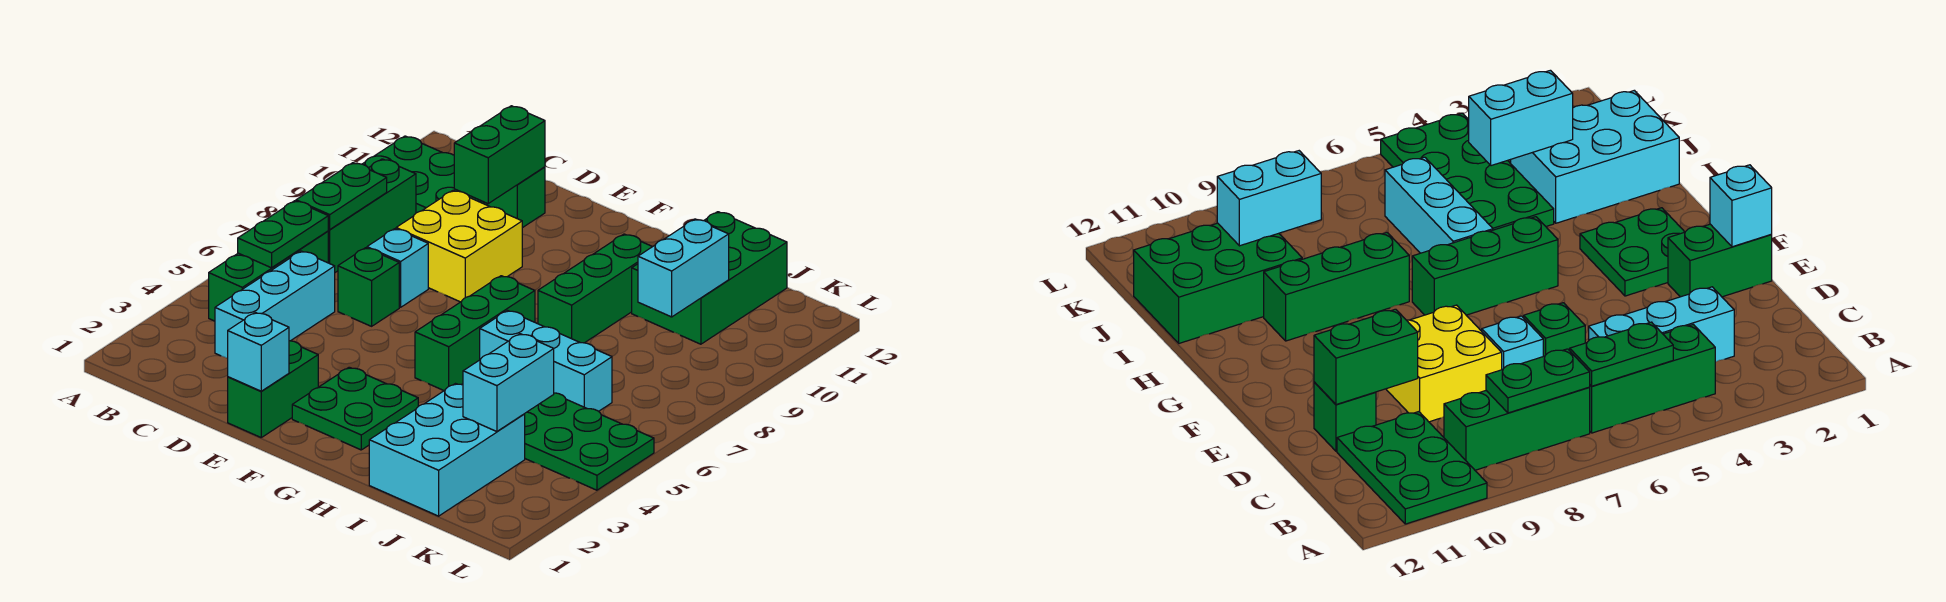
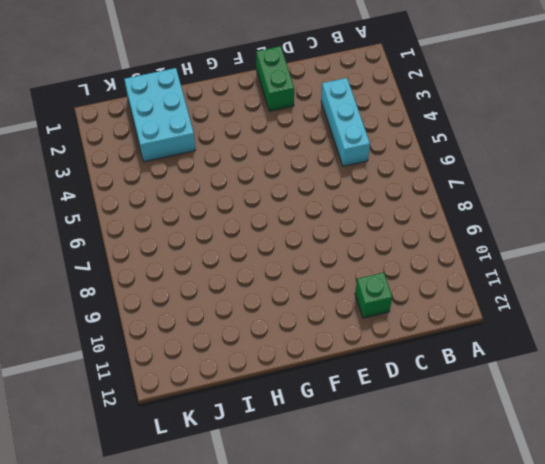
none -> green 2x3 plate [363,136,484,213]
none -> green 1x3 brick [209,231,328,321]
none -> green 1x3 brick [328,159,416,272]

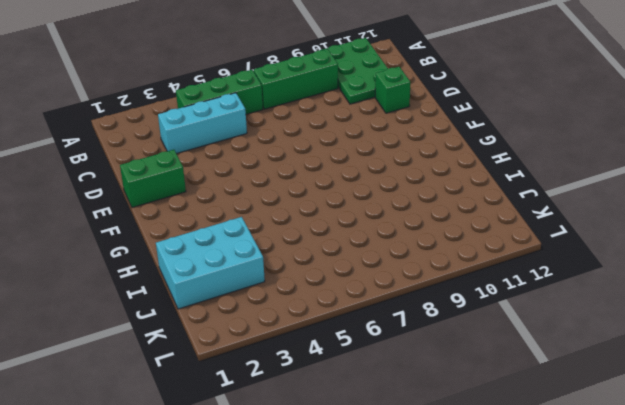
none -> green 1x1 brick [338,248,399,326]
none -> cyan 1x1 brick [367,229,428,307]
none -> yellow 2x2 brick [396,190,522,302]

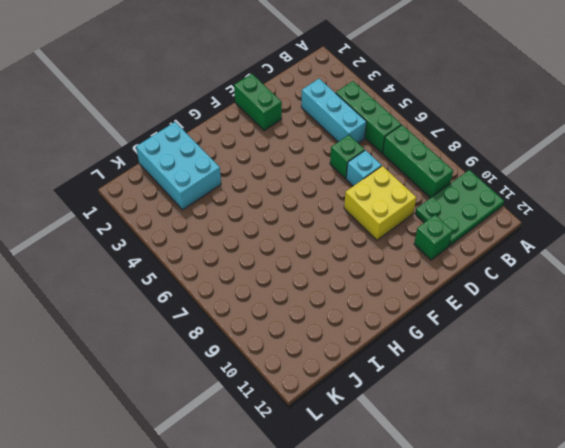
none -> green 2x2 plate [292,367,418,450]
none -> green 1x3 brick [415,276,535,391]
none -> cyan 1x3 brick [480,311,612,411]

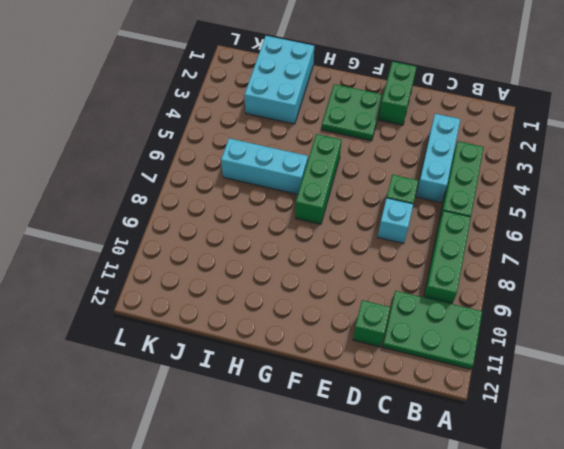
none -> yellow 2x2 brick [396,190,522,302]
none -> green 1x3 brick [538,234,652,343]
none -> green 2x4 plate [525,393,654,490]

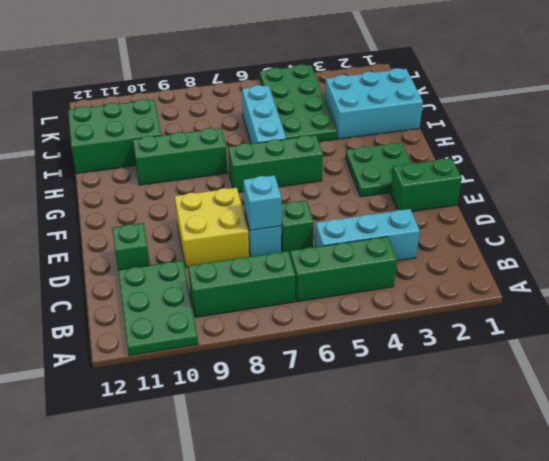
cyan 1x1 brick [243,175,281,230] -> cyan 1x1 brick moved to [228,312,289,391]
none -> green 1x2 plate [238,201,328,268]
none -> green 1x2 plate [296,163,387,229]
none -> green 1x2 brick [454,106,545,204]

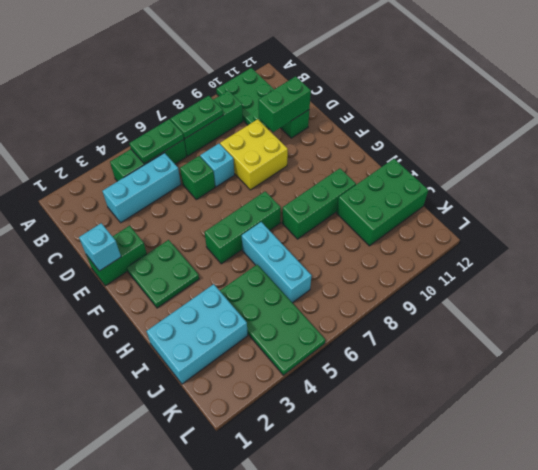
none -> cyan 1x2 brick [463,334,554,432]
none -> cyan 1x2 brick [638,219,729,317]

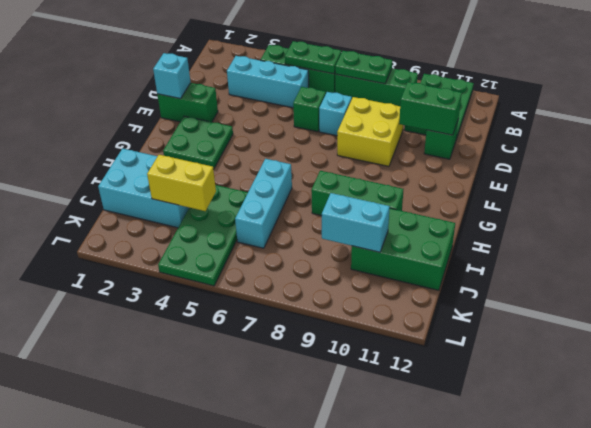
yellow 1x2 brick [147,155,216,211] -> cyan 1x2 brick [463,334,554,432]
none -> green 1x3 brick [415,276,535,391]

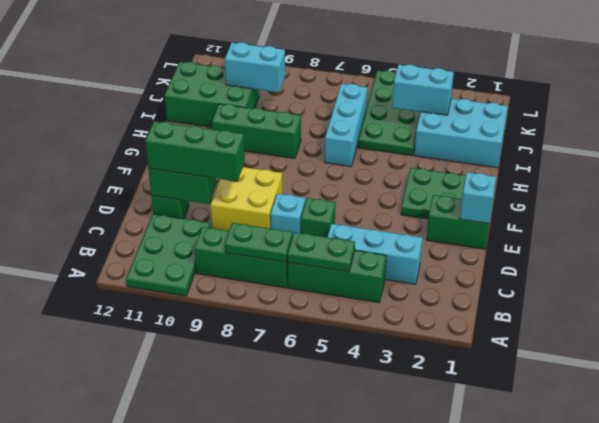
green 1x3 brick [145,121,245,181] -> green 1x3 brick moved to [415,276,535,391]

